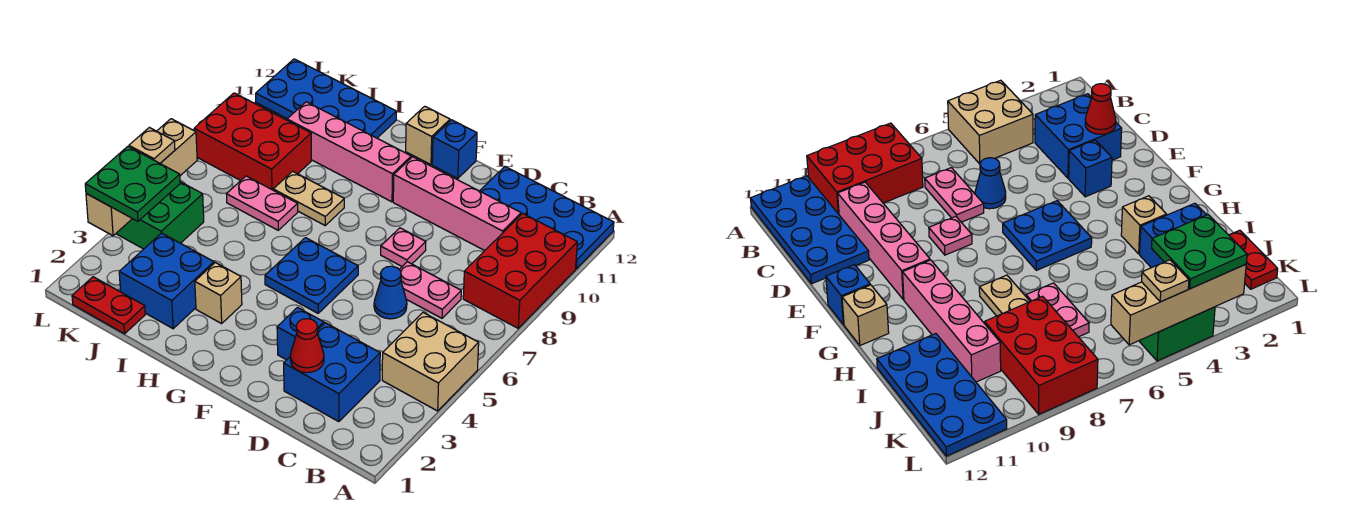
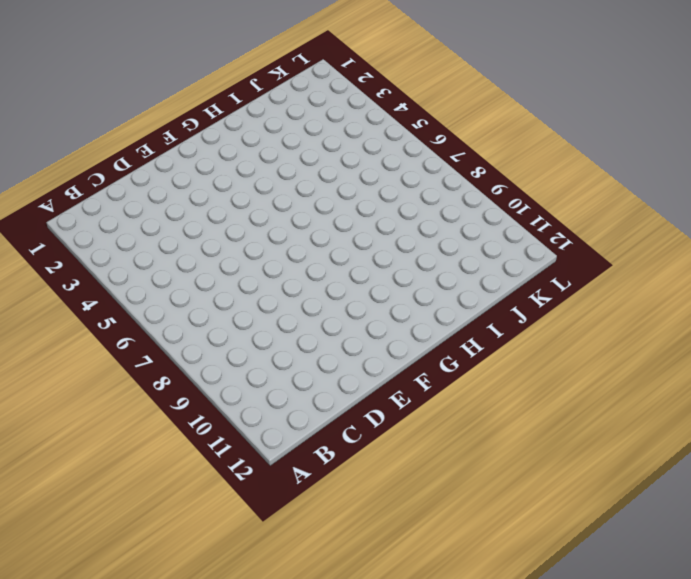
none -> tan 2x2 brick [382,313,479,411]
none -> red 2x3 brick [463,214,577,328]
none -> blue 2x4 plate [480,167,614,269]

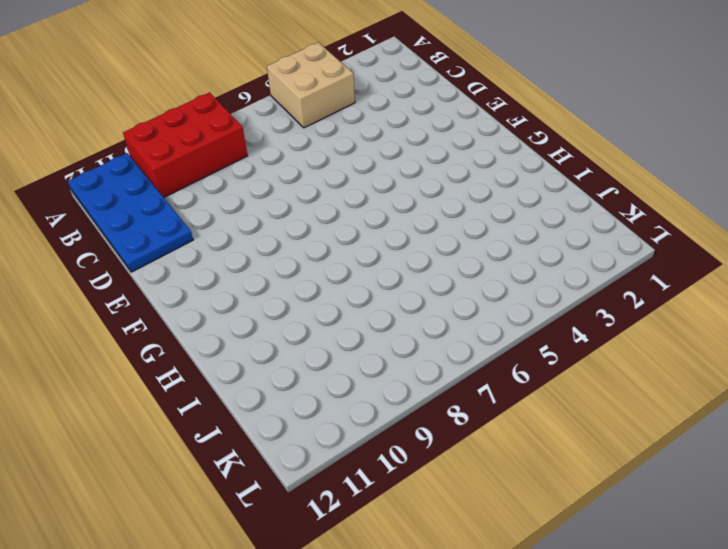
none -> blue 2x2 brick [284,323,380,422]
none -> pink 1x2 plate [399,262,461,318]
none -> pink 1x4 brick [393,157,521,251]

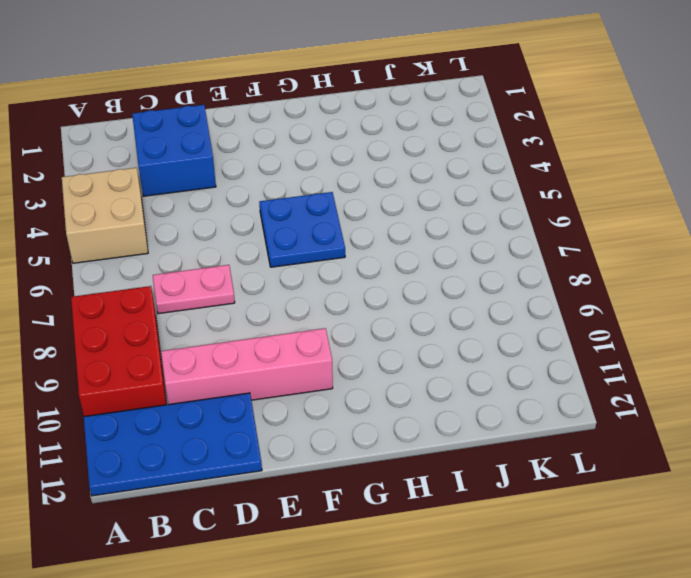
none -> blue 1x1 cone [374,266,407,319]
none -> blue 1x1 brick [277,308,324,360]
none -> pink 1x1 plate [381,228,426,266]

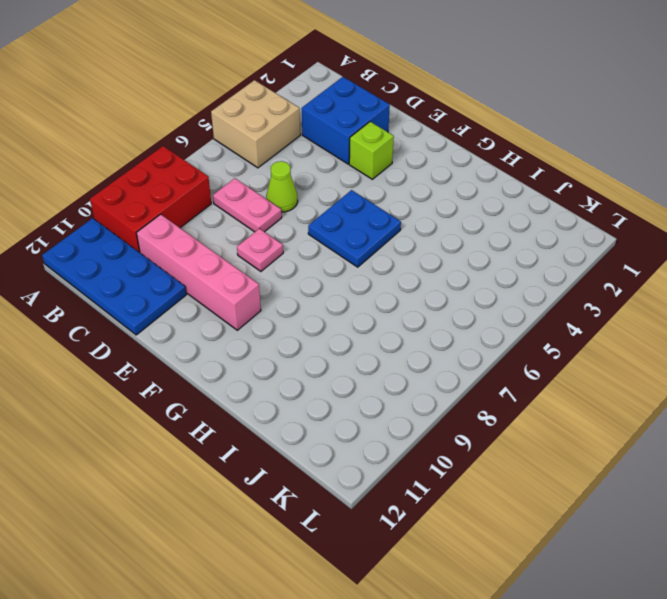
lime 1x1 cone [266,161,298,212] -> blue 1x1 cone [374,266,407,319]
lime 1x1 brick [349,122,394,179] -> blue 1x1 brick [277,308,324,360]
none -> blue 1x1 brick [432,120,477,178]
none -> pink 1x4 brick [287,102,411,202]
none -> tan 1x1 brick [406,106,450,165]

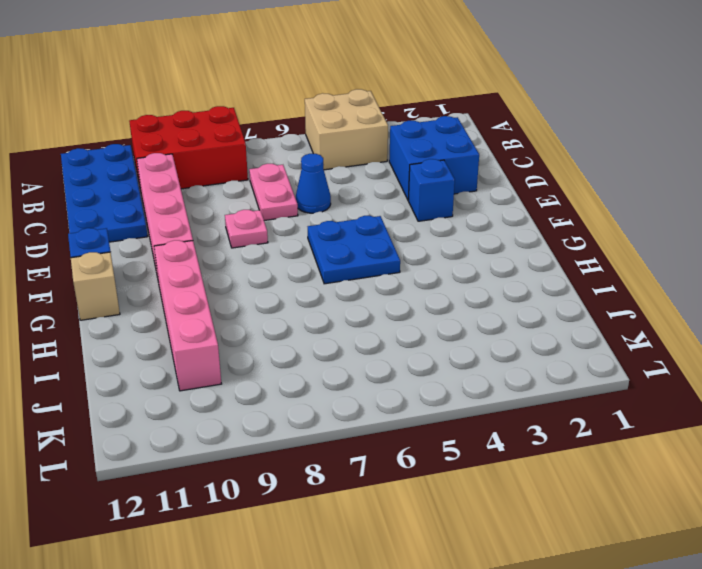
none -> tan 1x1 brick [195,263,242,324]
none -> tan 1x2 plate [273,171,344,225]
none -> blue 2x2 brick [119,233,214,329]

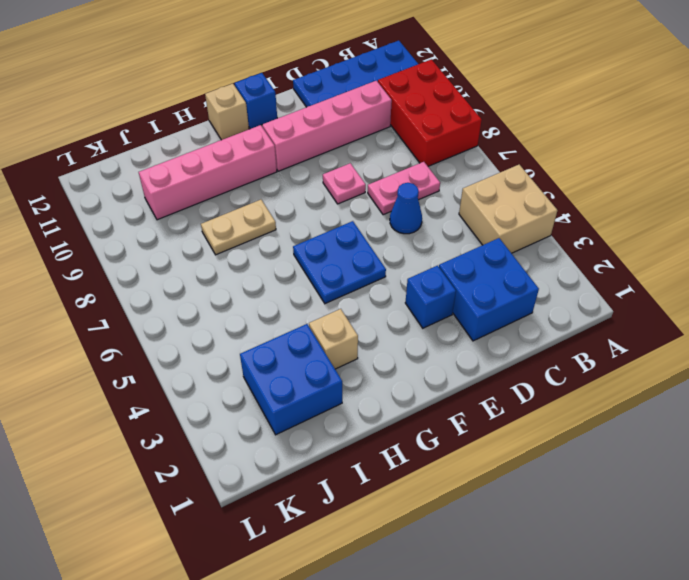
none -> pink 1x2 plate [226,176,298,230]
none -> blue 2x4 plate [256,59,396,138]
none -> red 1x2 plate [72,277,145,334]

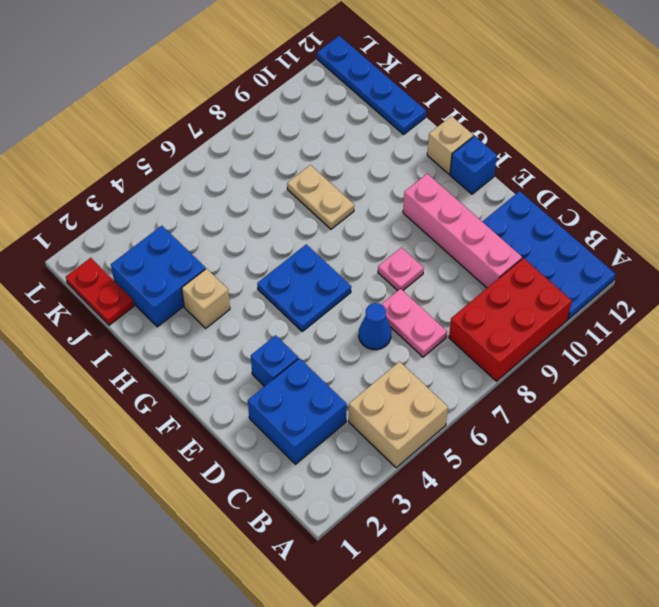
blue 1x4 plate [317,36,426,134] -> blue 2x4 plate [256,59,396,138]
none -> pink 1x4 brick [287,102,411,202]
none -> pink 1x2 plate [226,176,298,230]
none -> red 2x3 brick [194,93,311,190]

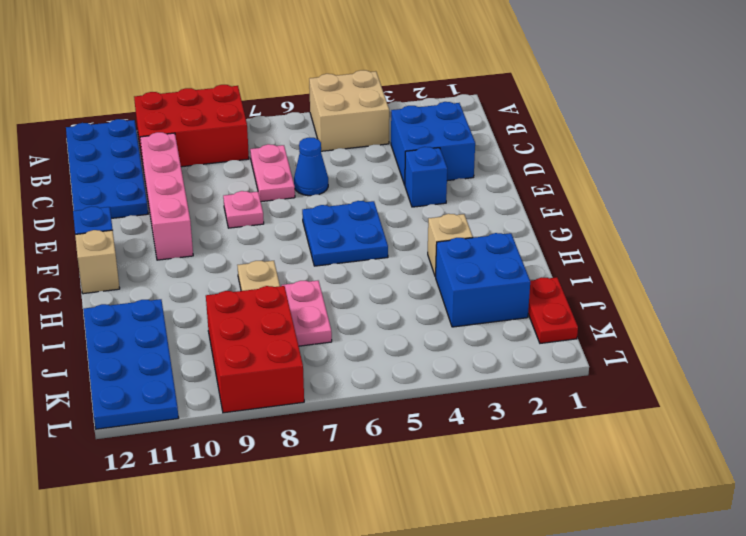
none -> pink 1x4 brick [287,102,411,202]
none -> green 2x2 brick [116,182,204,249]
none -> red 1x1 cone [290,319,324,373]

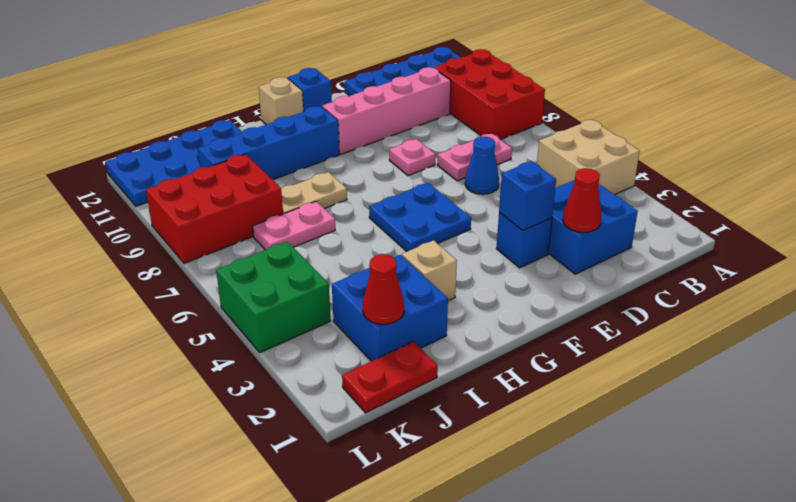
blue 1x1 brick [499,161,556,231] -> none
blue 1x4 brick [198,106,339,180] -> pink 1x4 brick [287,102,411,202]
red 1x1 cone [363,254,404,324] -> none
none -> tan 1x4 brick [86,119,197,236]
none -> green 2x2 plate [85,147,180,221]
none -> tan 1x1 plate [129,127,175,163]

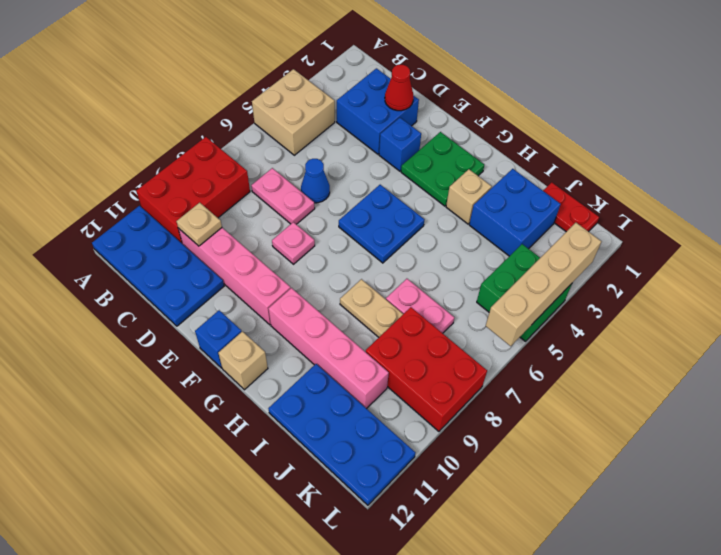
tan 1x1 plate [177,203,222,246] -> tan 1x1 plate moved to [129,127,175,163]
green 2x2 plate [401,132,484,206] -> green 2x2 plate moved to [85,147,180,221]

